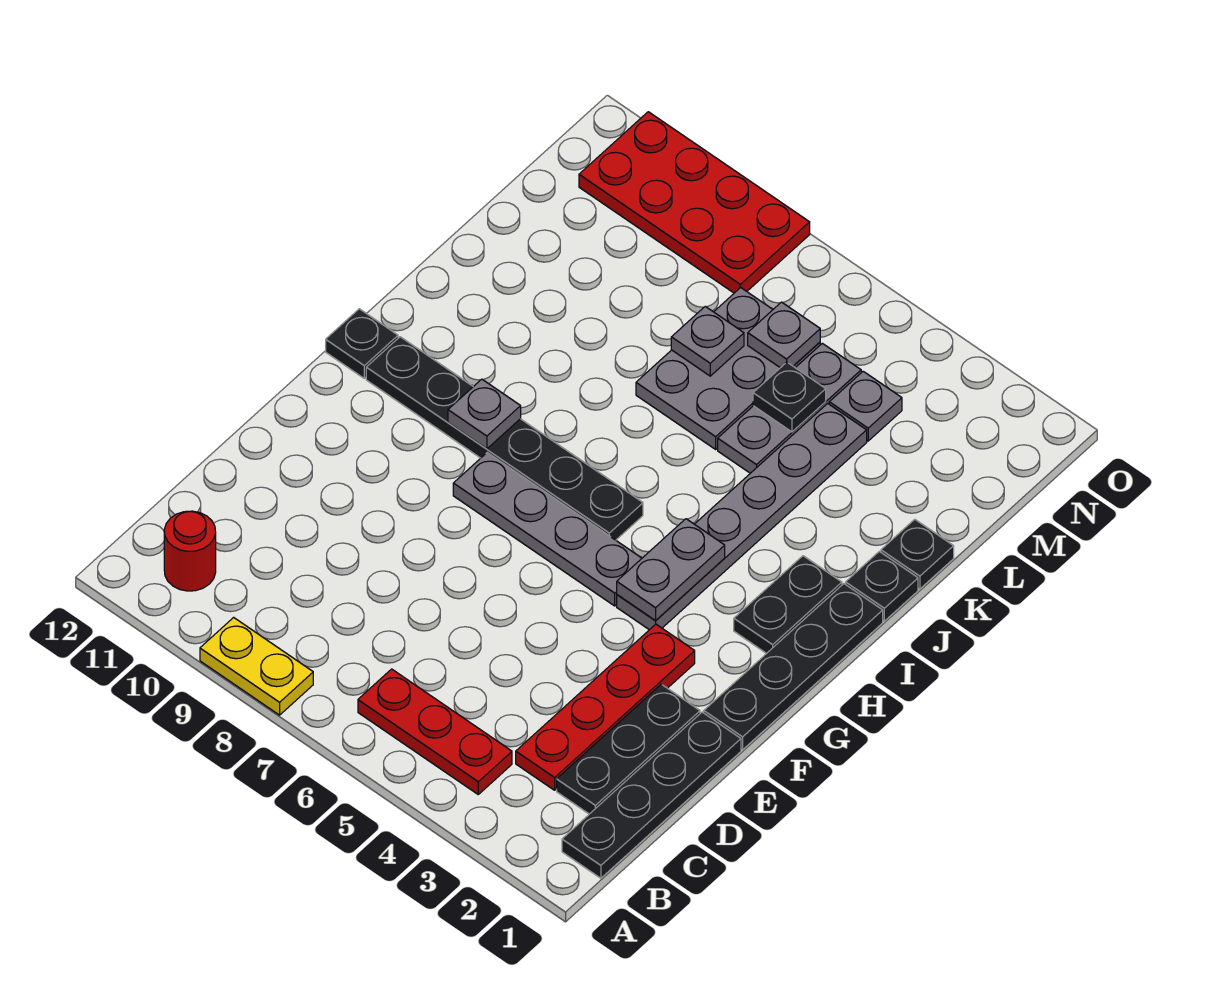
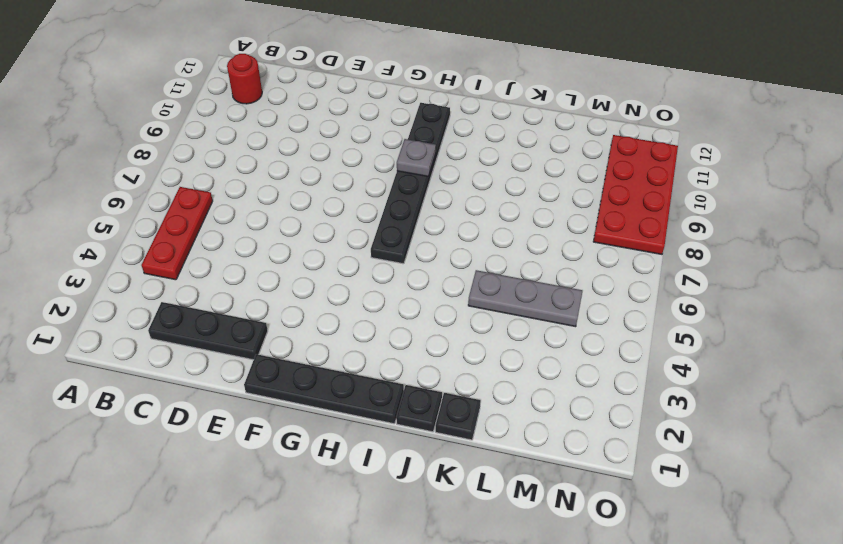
none -> yellow 1x2 plate [200,617,313,715]
none -> black 1x4 plate [562,712,741,878]
none -> red 1x4 plate [516,624,695,790]

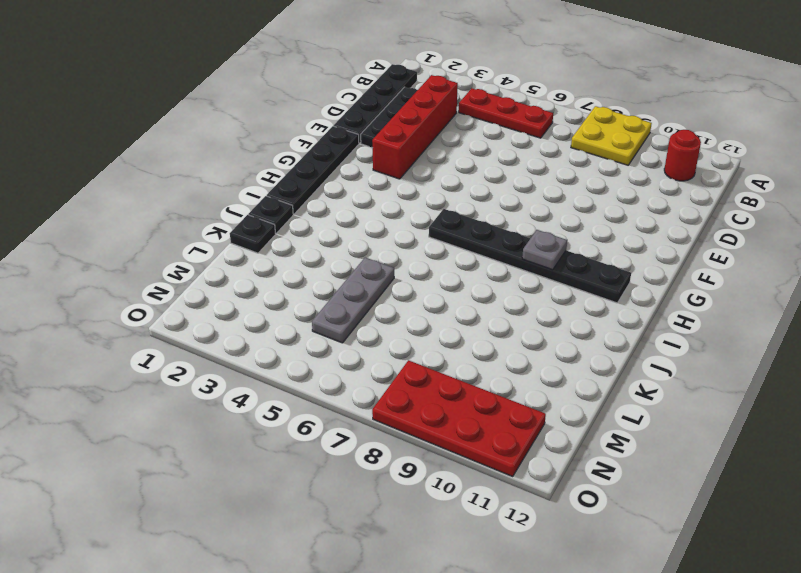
yellow 2x2 plate [571,106,652,165] -> yellow 1x2 plate [200,617,313,715]
red 1x4 brick [372,75,458,179] -> red 1x4 plate [516,624,695,790]
none -> grey 1x6 plate [617,403,867,630]
none -> grey 1x4 plate [453,453,642,606]
none -> black 1x2 plate [734,556,842,654]

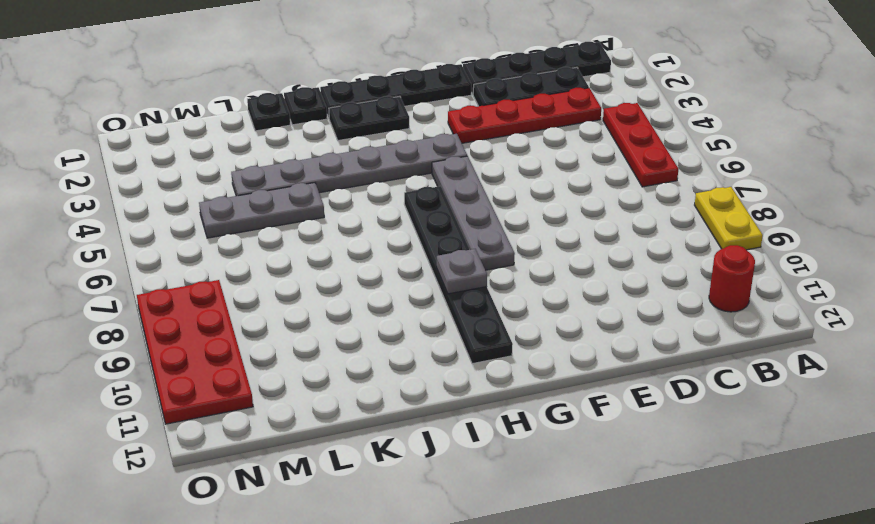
none -> black 1x1 plate [326,309,398,378]
none -> grey 2x3 plate [636,288,820,449]
none -> grey 1x1 plate [829,371,902,441]

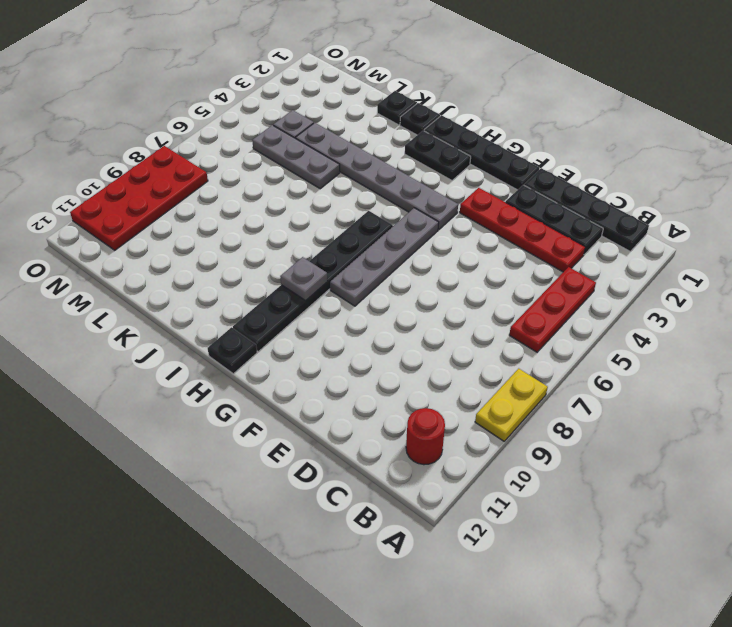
none -> grey 2x3 plate [636,288,820,449]
none -> grey 1x2 plate [617,519,725,620]
none -> black 1x1 plate [753,362,826,432]

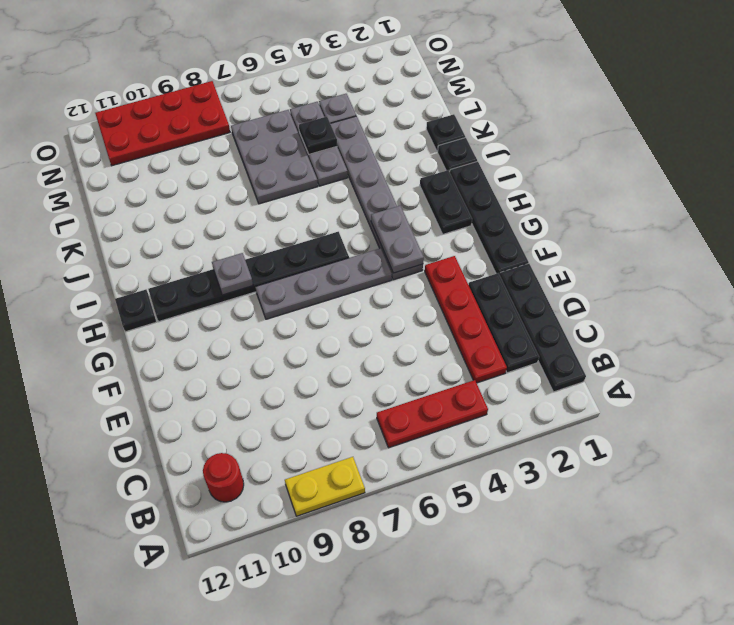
none -> grey 1x1 plate [671,306,744,376]
none -> grey 1x1 plate [748,302,820,368]

